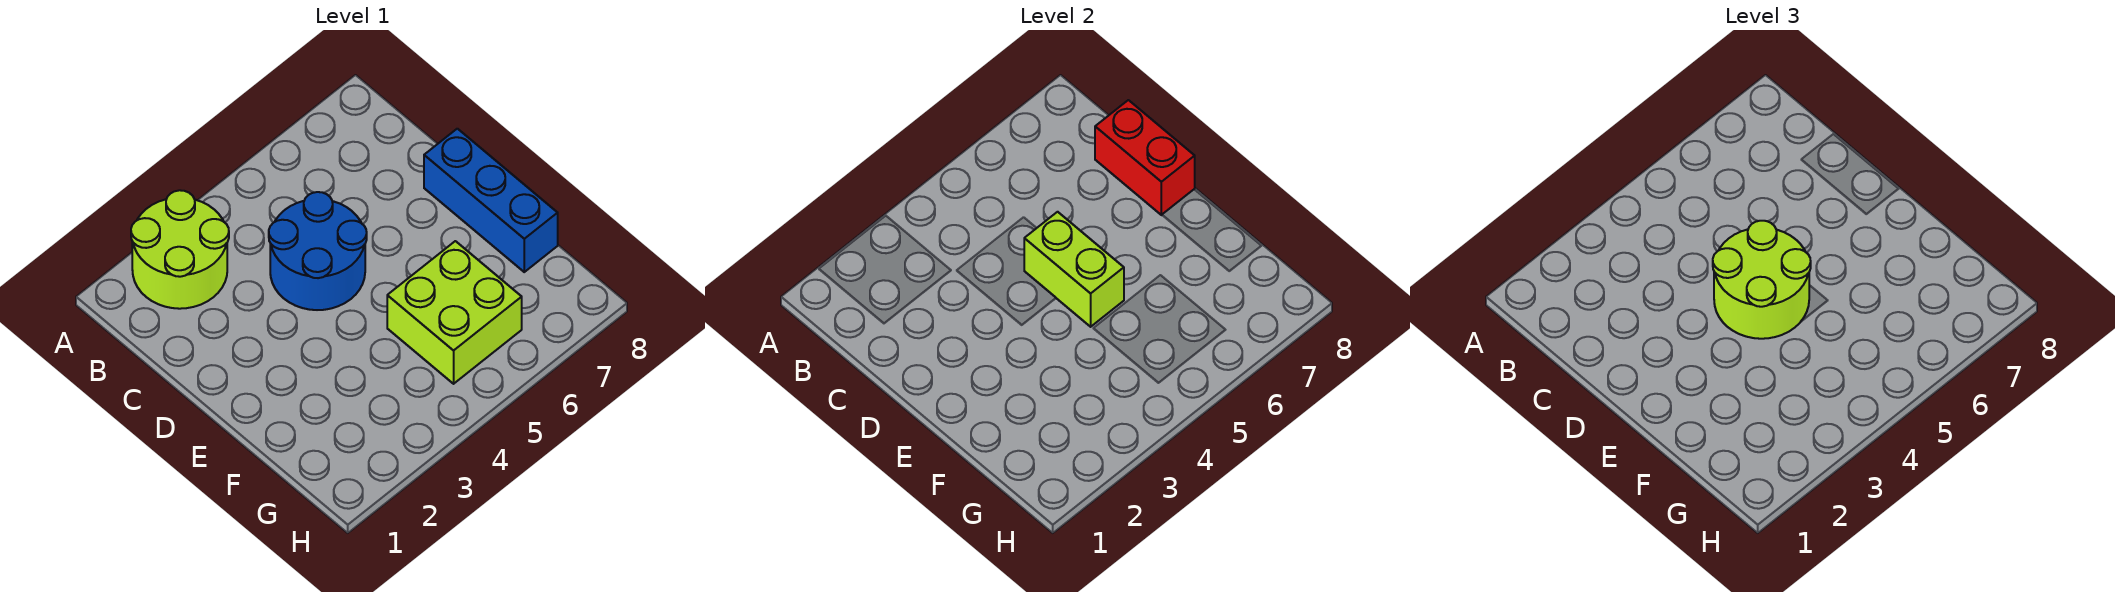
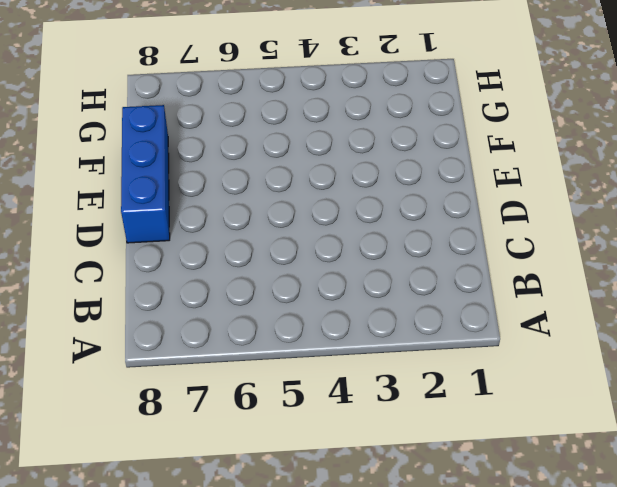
none -> lime 2x2 round brick [131,190,229,309]
none -> blue 2x2 round brick [269,192,367,310]

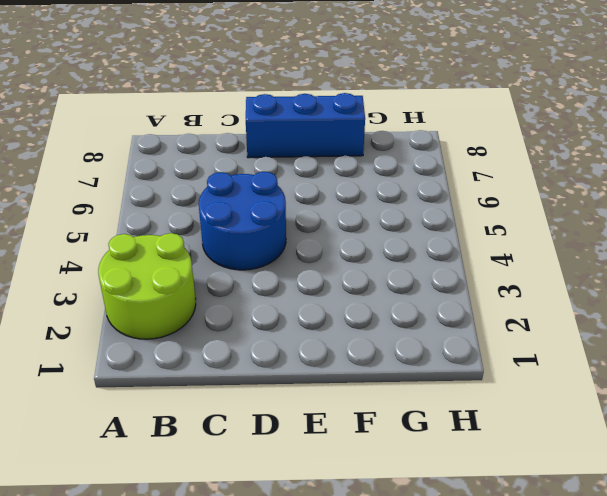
none -> lime 2x2 brick [387,241,522,384]
none -> red 1x2 brick [1095,100,1195,215]

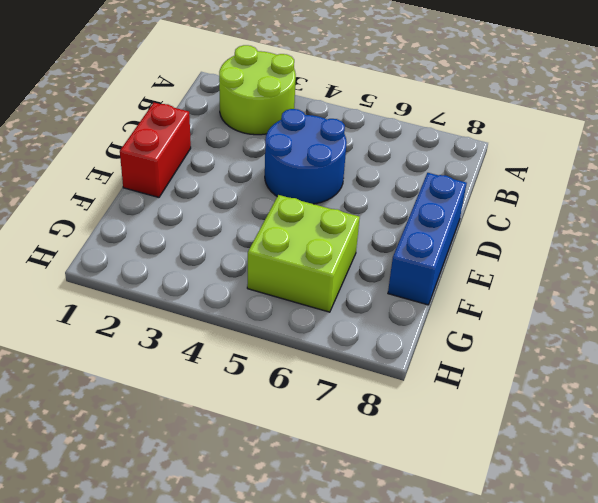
red 1x2 brick [120,103,191,197] -> red 1x2 brick moved to [1095,100,1195,215]
none -> lime 1x2 brick [1024,212,1124,327]
none -> lime 2x2 round brick [1713,221,1811,339]

